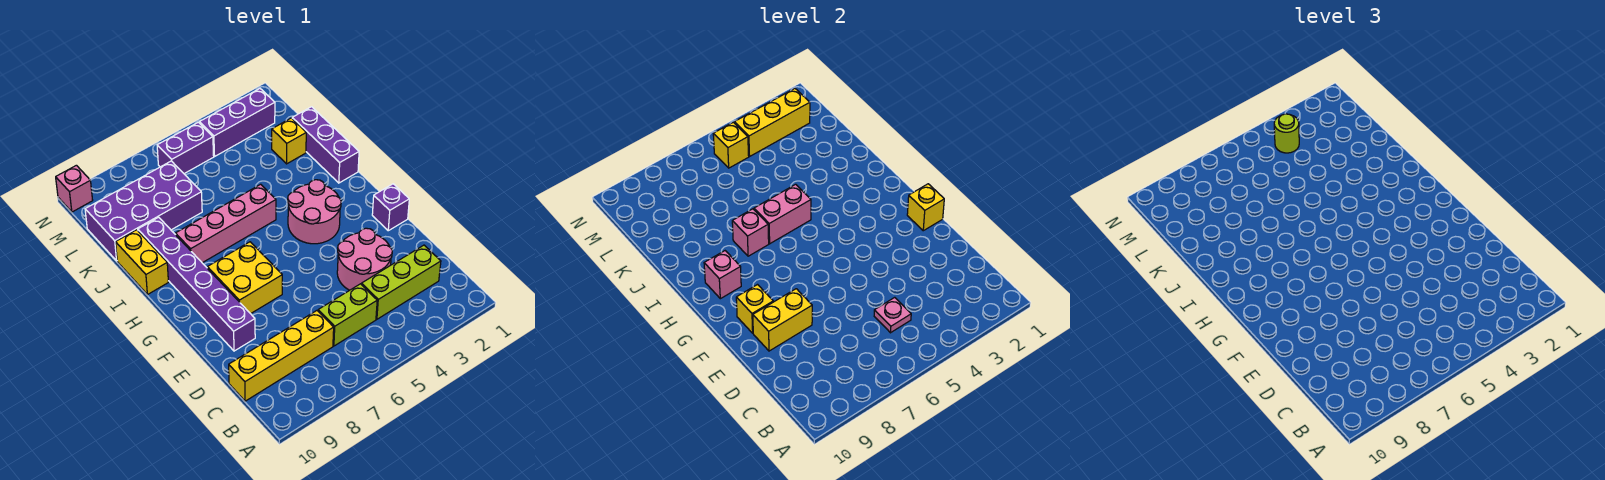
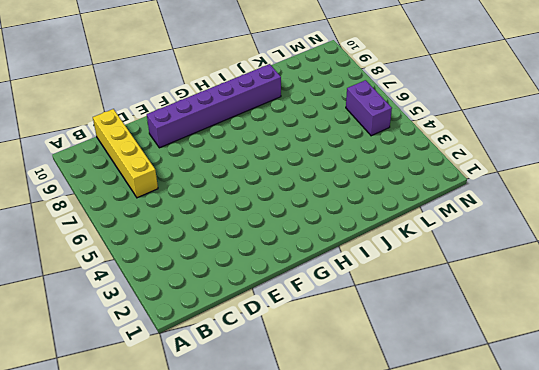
none -> lime 1x3 brick [362,245,441,319]
none -> lime 1x2 brick [318,284,377,346]
none -> pink 2x2 round brick [337,228,392,290]

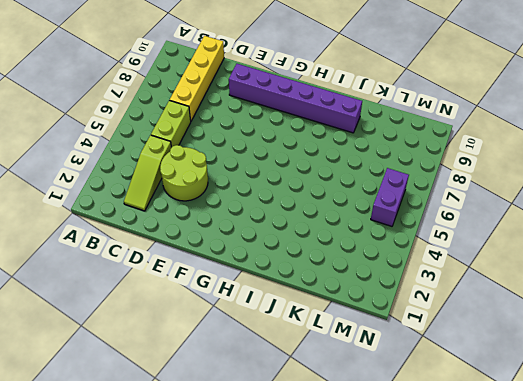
lime 1x3 slope [124,135,171,211] -> lime 1x3 brick [362,245,441,319]
lime 2x2 round brick [160,145,208,201] -> pink 2x2 round brick [337,228,392,290]
none -> purple 1x1 brick [372,184,409,231]
none -> yellow 2x2 brick [207,242,282,314]
none -> pink 2x2 round brick [288,180,341,244]

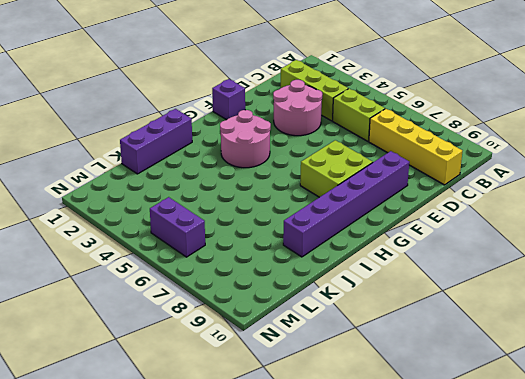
lime 2x2 brick [300,140,373,197] -> yellow 2x2 brick [207,242,282,314]
none -> pink 1x4 brick [175,184,276,263]
none -> yellow 1x2 brick [116,230,168,295]
none -> yellow 1x1 brick [272,118,306,164]

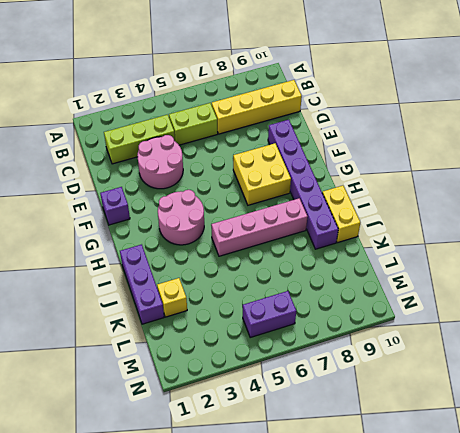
none -> purple 2x4 brick [85,161,202,261]
none -> purple 1x3 brick [199,89,275,156]
none -> pink 1x1 brick [56,165,93,212]

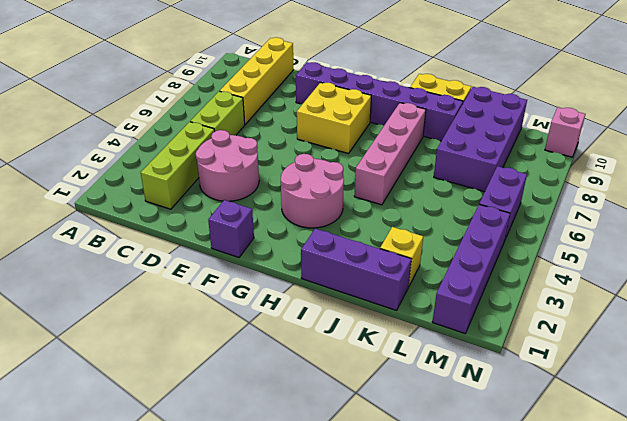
purple 1x4 brick [432,204,510,333] -> purple 1x3 brick [199,89,275,156]
none -> pink 1x1 plate [874,297,911,333]
none -> yellow 1x2 brick [753,289,812,351]
none -> yellow 1x1 brick [907,184,944,231]

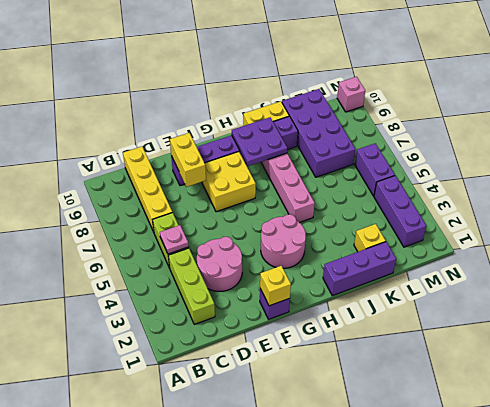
purple 2x2 plate [232,117,287,166] -> pink 1x1 brick [704,251,741,299]
none -> yellow 1x1 brick [736,285,773,333]
none -> pink 1x2 brick [754,184,811,244]
none -> pink 1x1 brick [732,209,769,256]

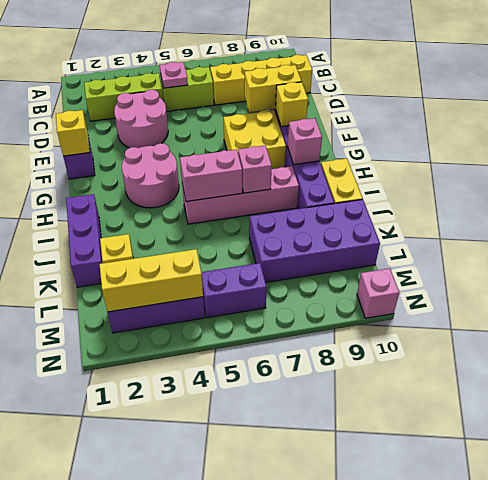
none -> yellow 1x1 brick [713,122,749,168]
none -> lime 1x1 round brick [1274,114,1299,153]

